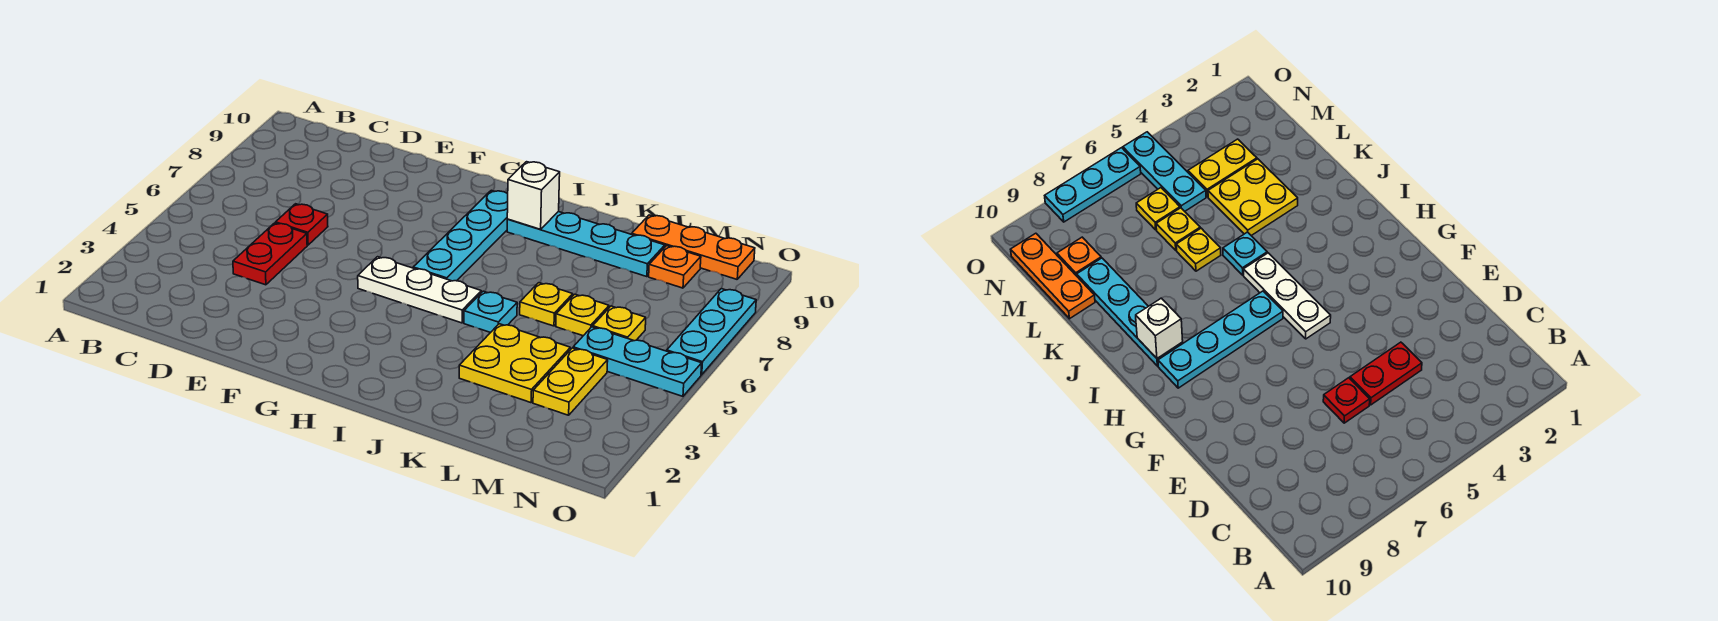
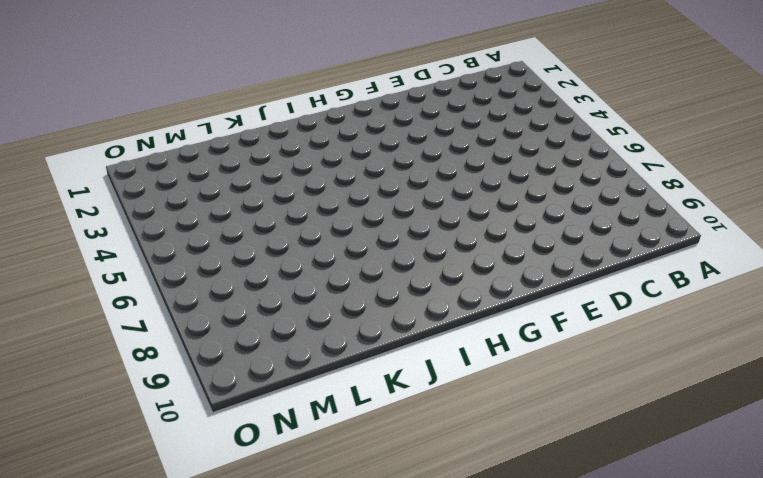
none -> red 1x2 plate [233,223,307,285]
none -> red 1x1 plate [276,204,328,245]
none -> white 1x3 plate [358,257,481,323]

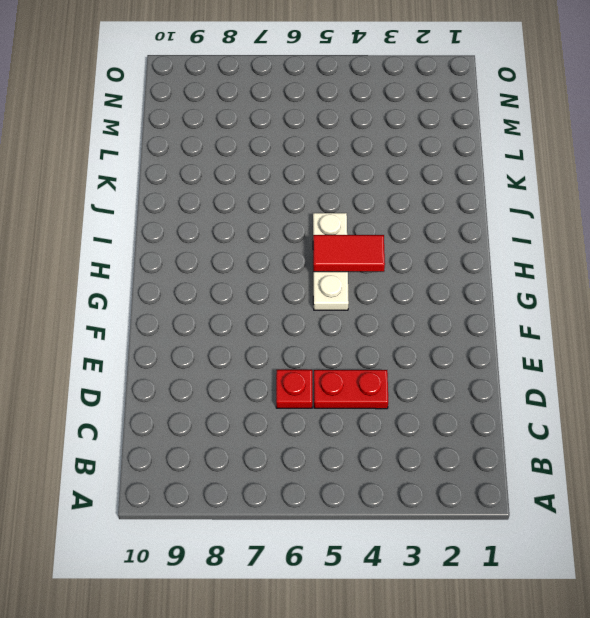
red 1x2 tile [313,235,385,272] -> none
none -> cyan 1x4 plate [413,190,508,281]
none -> cyan 1x4 plate [507,212,665,277]
none -> cyan 1x1 plate [464,291,517,333]

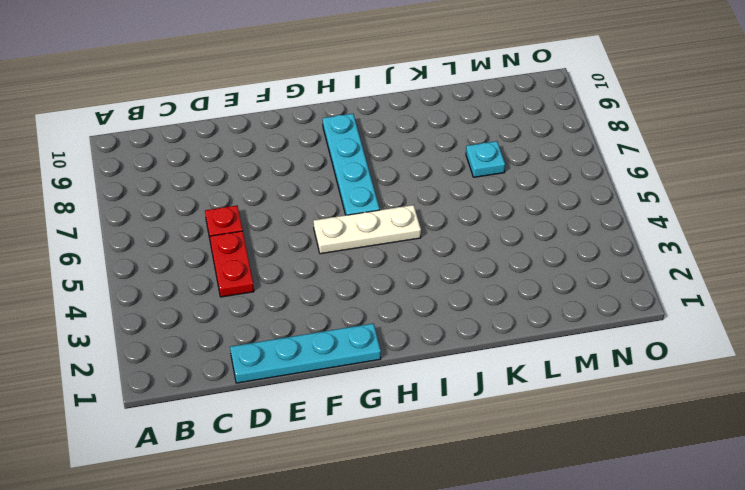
cyan 1x4 plate [230,323,381,383] -> cyan 1x4 plate moved to [507,212,665,277]
cyan 1x1 plate [466,141,505,177] -> cyan 1x1 plate moved to [464,291,517,333]
none -> yellow 2x2 plate [459,324,570,403]
none -> yellow 1x1 plate [520,283,573,326]
none -> yellow 1x1 plate [556,294,609,336]

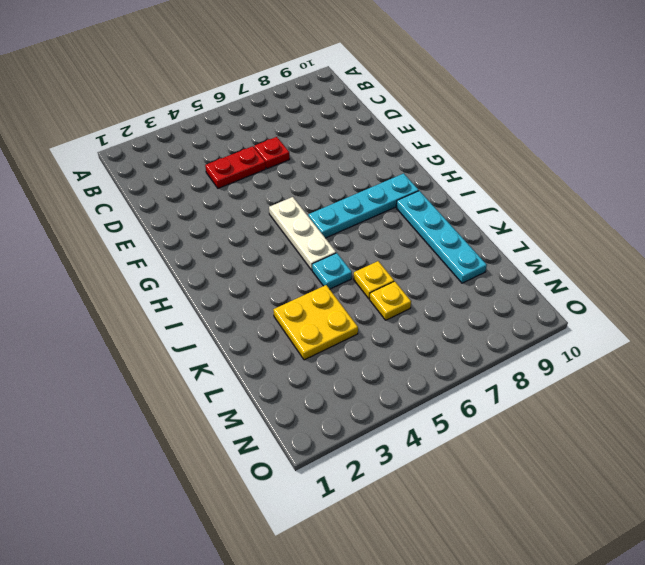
none -> orange 1x3 plate [632,215,755,279]
none -> yellow 1x2 plate [533,348,608,415]
none -> cyan 1x3 plate [573,327,702,396]

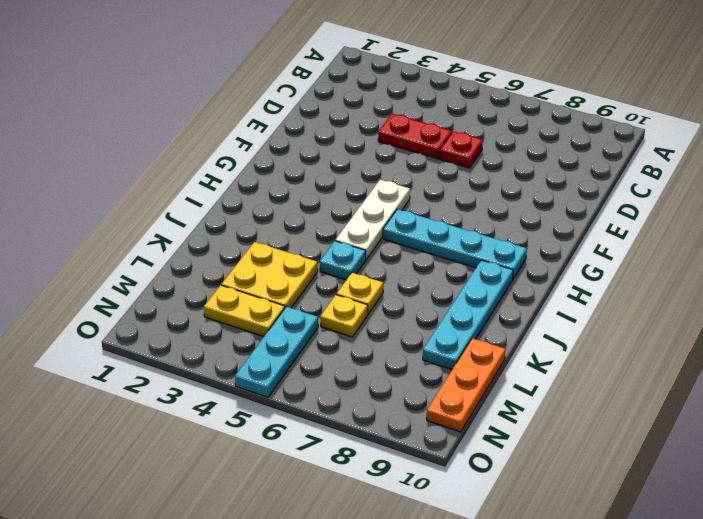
none -> yellow 1x1 plate [593,306,646,341]
none -> orange 1x1 plate [649,246,701,288]
none -> cyan 1x3 plate [667,289,756,375]

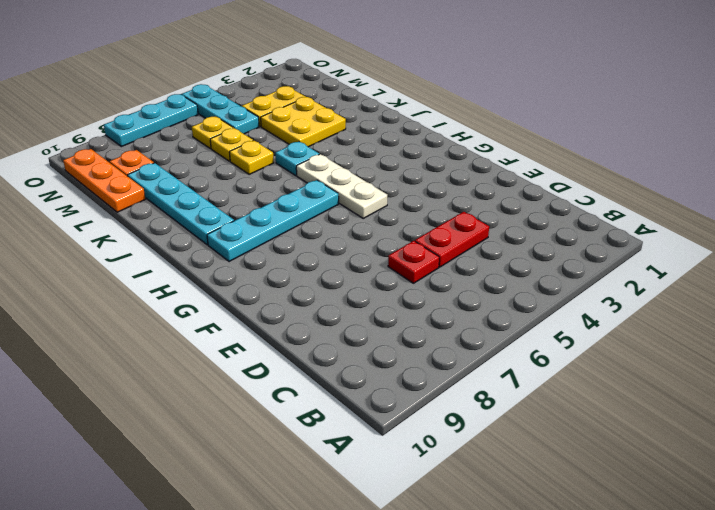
none -> white 1x1 brick [507,162,560,229]

